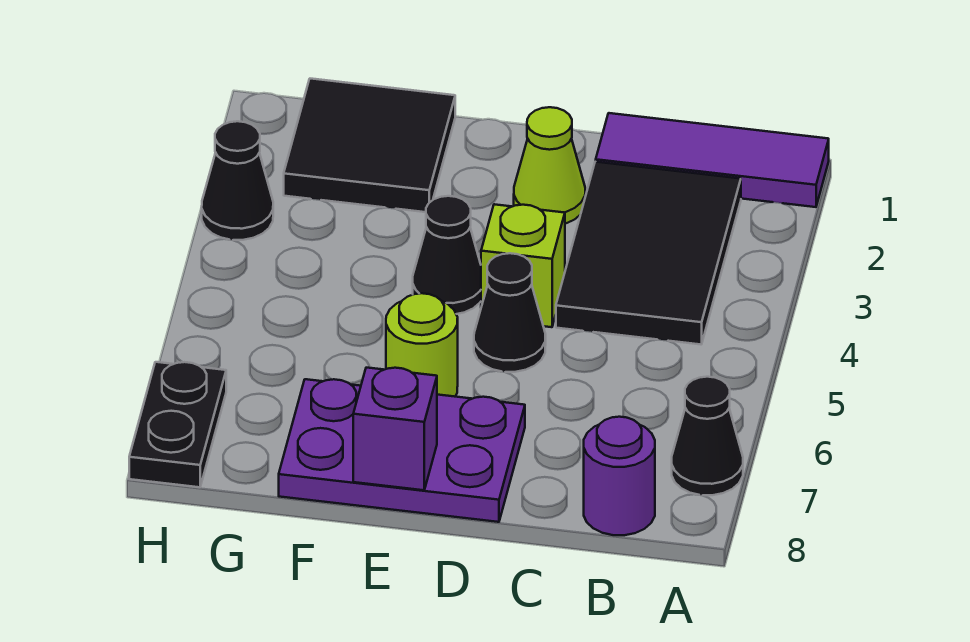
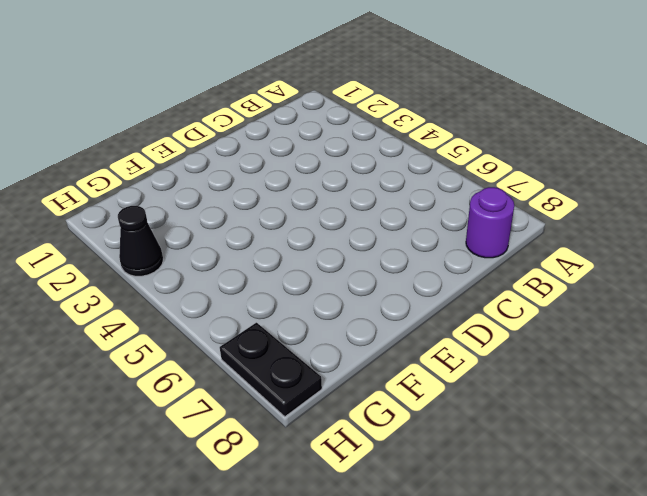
none -> purple 1x3 tile [596,113,829,207]
none -> black 1x1 cone [672,377,743,495]
none -> black 2x3 tile [556,162,741,344]

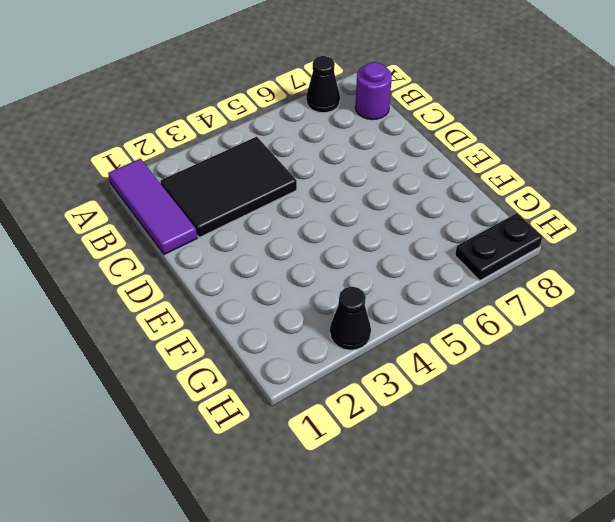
none -> lime 1x1 cone [514,107,585,224]
none -> lime 1x1 brick [481,204,565,327]
none -> black 1x1 cone [474,253,546,372]

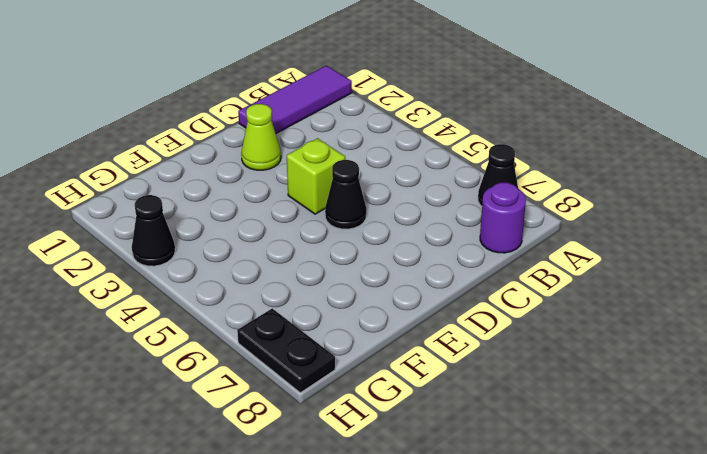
none -> black 2x3 tile [556,162,741,344]
none -> purple 2x3 plate [279,379,525,522]
none -> black 1x1 cone [413,196,481,314]

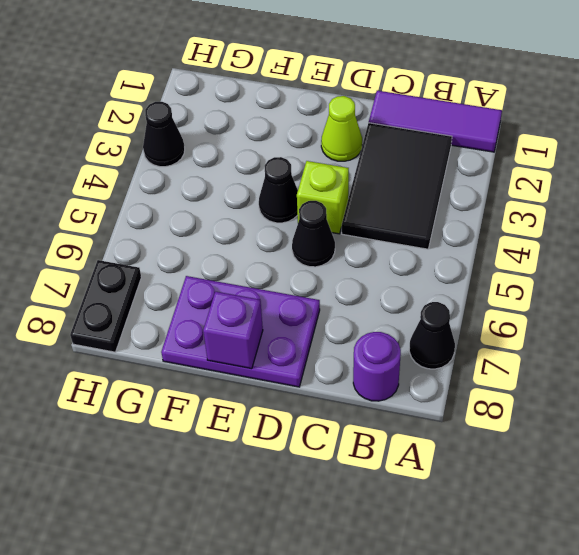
none -> lime 1x1 round brick [386,293,458,397]
none -> black 2x2 tile [284,79,455,212]

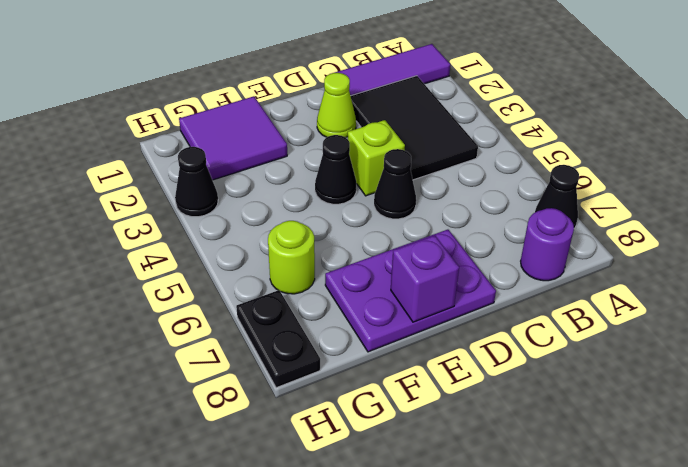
purple 2x2 tile [179,96,287,180] -> black 2x2 tile [284,79,455,212]
lime 1x1 round brick [268,221,315,294] -> lime 1x1 round brick moved to [386,293,458,397]

